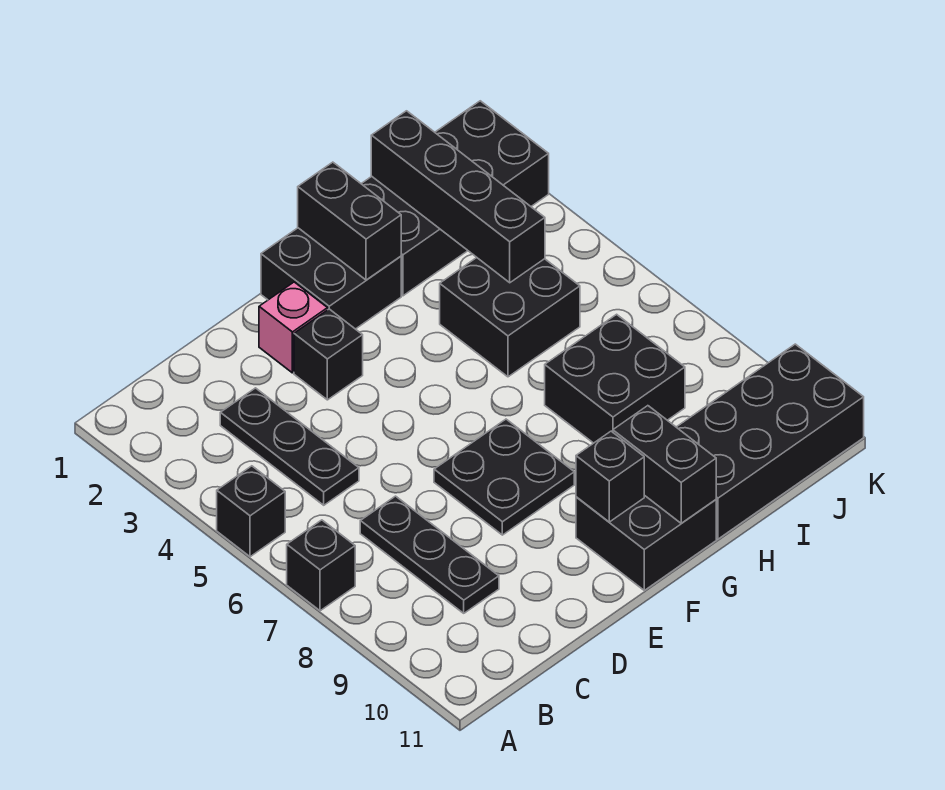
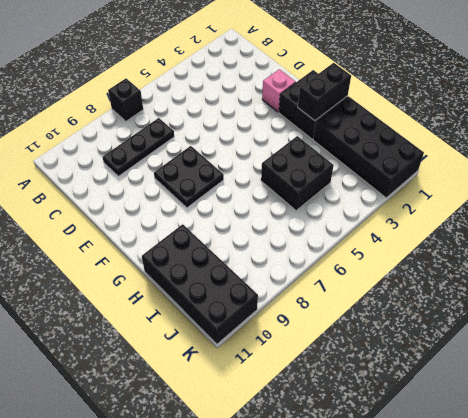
none -> black 1x1 brick [217,466,285,557]
none -> black 1x3 plate [220,388,359,505]
none -> black 1x1 brick [294,309,363,400]

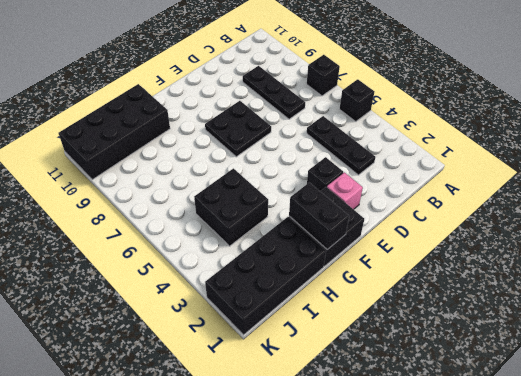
none -> black 2x2 brick [576,495,716,590]
none -> black 2x2 brick [545,314,685,443]
none -> black 1x1 brick [576,431,644,522]

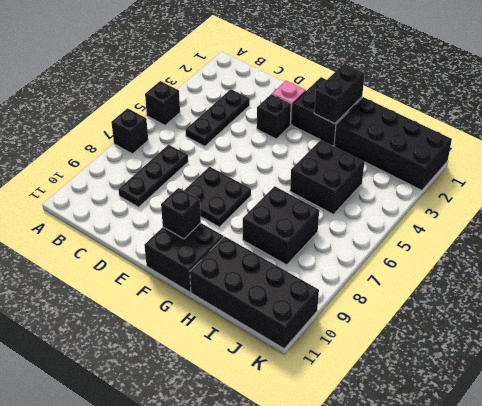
none -> black 1x2 brick [613,406,716,523]
none -> black 1x4 brick [371,111,545,283]

